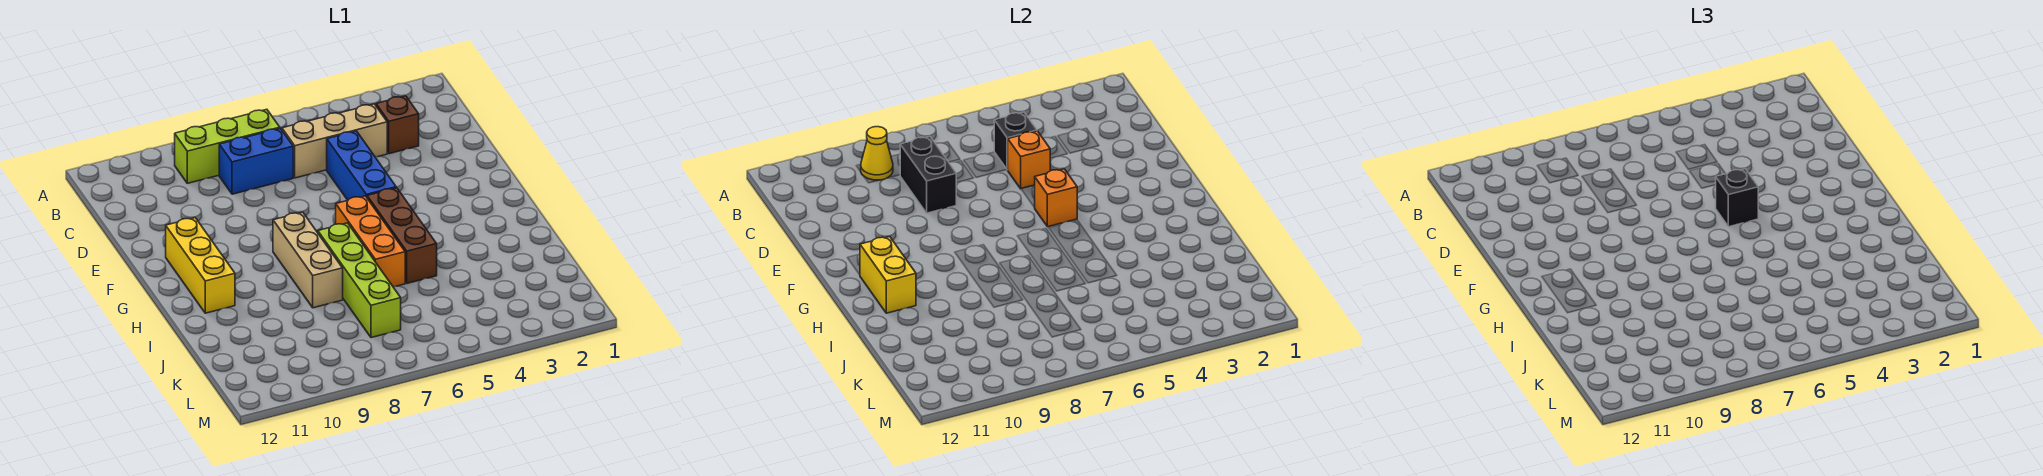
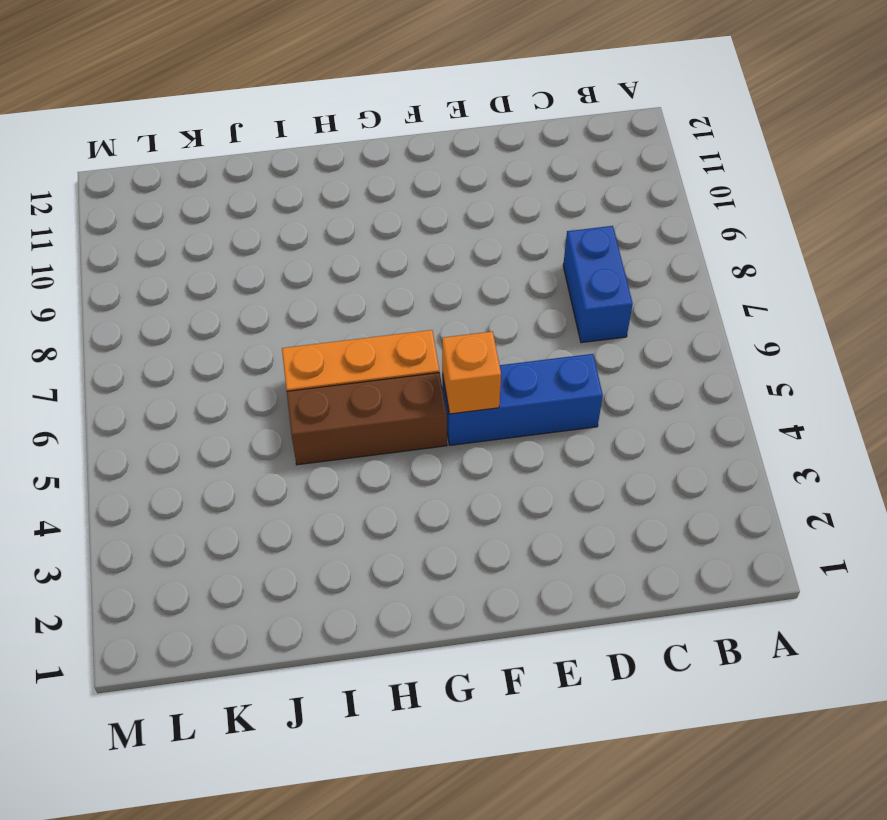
none -> lime 1x3 brick [175,109,280,183]
none -> brown 1x1 brick [376,96,419,154]
none -> tan 1x3 brick [282,104,387,178]

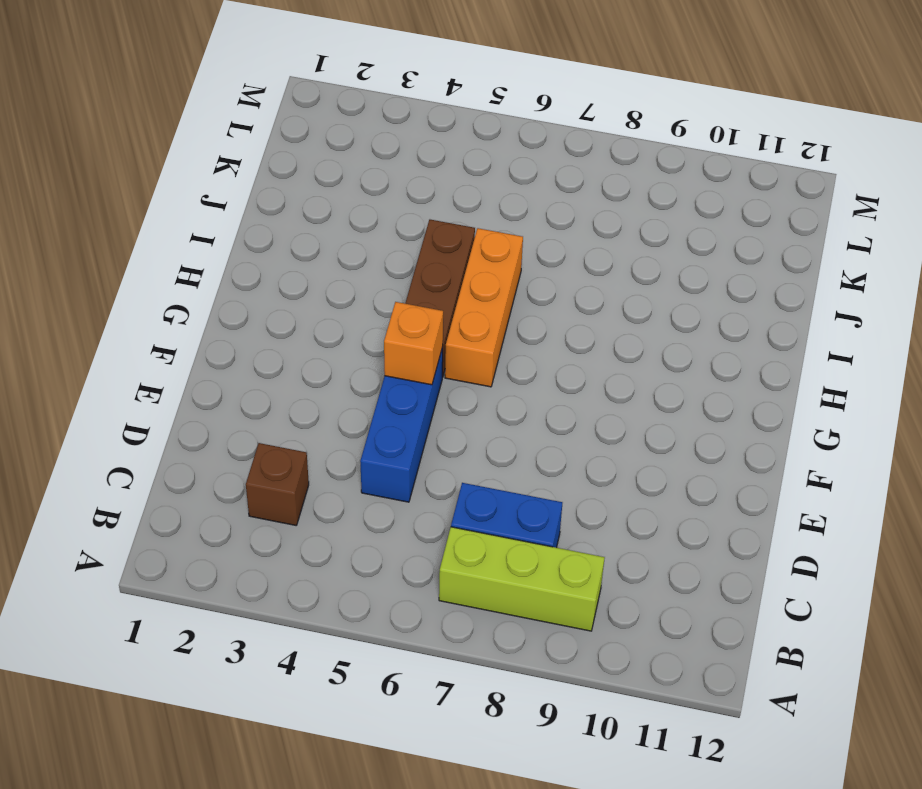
none -> tan 1x3 brick [282,104,387,178]
none -> yellow 1x3 brick [166,218,235,313]
none -> tan 1x3 brick [273,212,343,308]

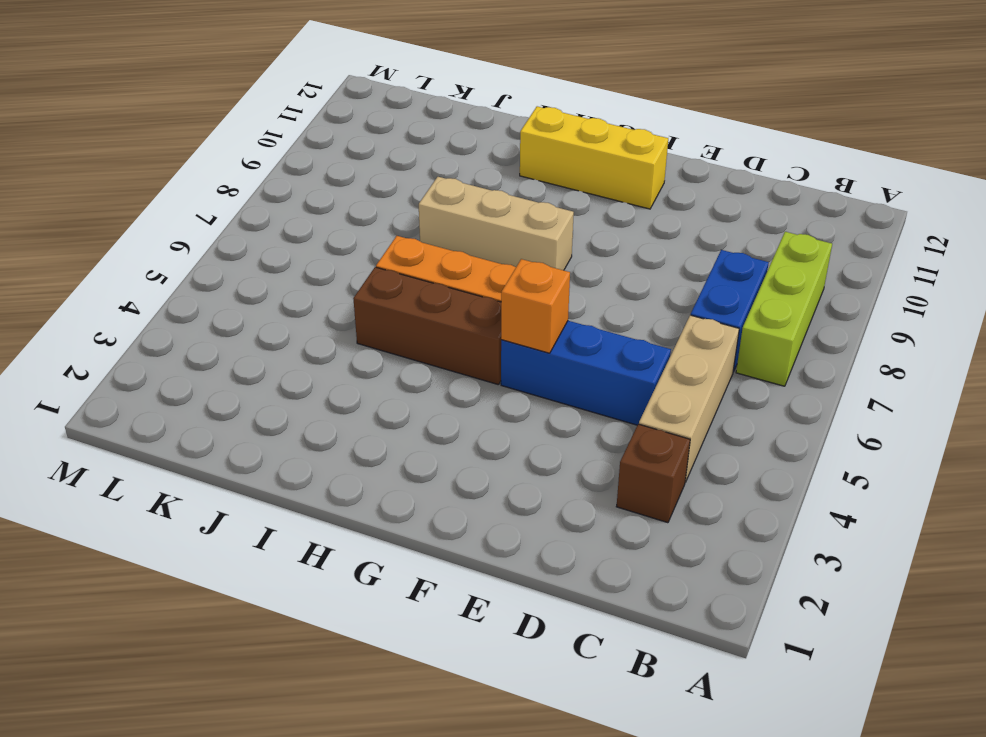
none -> lime 1x4 brick [318,223,401,338]
none -> yellow 1x1 cone [861,127,893,180]
none -> black 1x1 brick [994,112,1037,170]

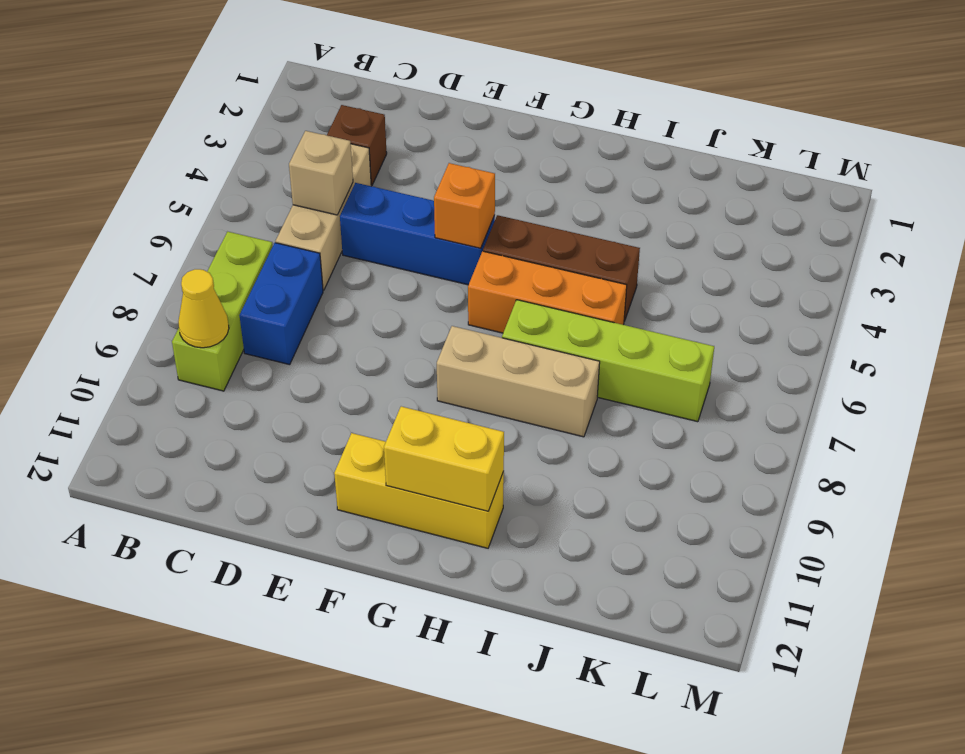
tan 1x1 brick [289,131,353,215] -> black 1x1 brick [994,112,1037,170]
none -> black 1x2 brick [900,137,956,213]
none -> orange 1x1 brick [1008,131,1050,189]
none -> black 1x1 brick [1716,169,1758,227]

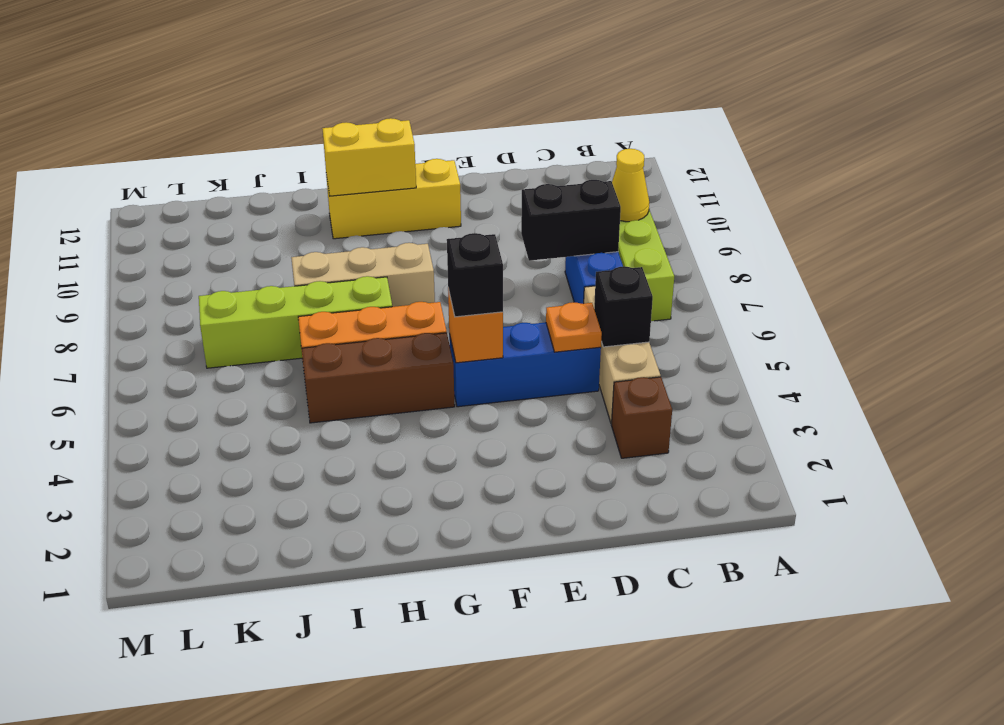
orange 1x1 plate [546,302,602,352] -> orange 1x1 brick [1008,131,1050,189]

